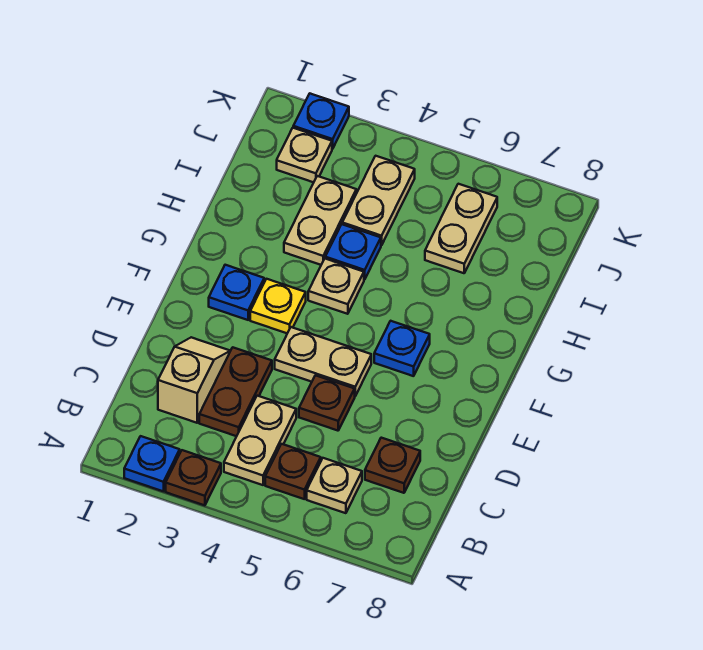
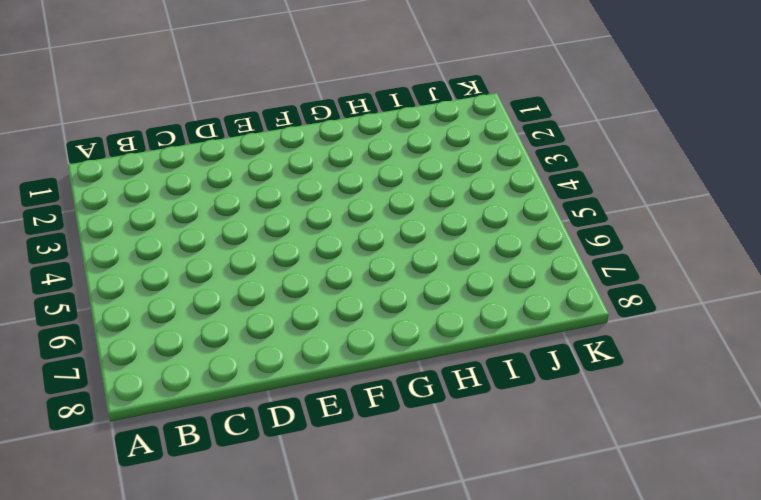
none -> blue 1x1 plate [124,436,180,491]
none -> brown 1x1 plate [166,450,221,505]
none -> tan 1x2 plate [224,396,296,485]

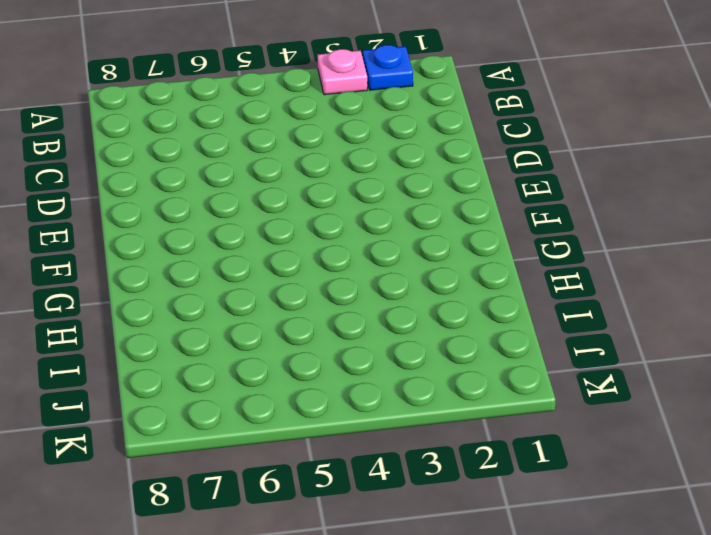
pink 1x1 plate [318,49,367,95] -> brown 1x1 plate [166,450,221,505]
none -> tan 1x2 plate [224,396,296,485]
none -> brown 1x1 plate [265,444,321,499]
none -> tan 1x1 plate [307,458,362,513]

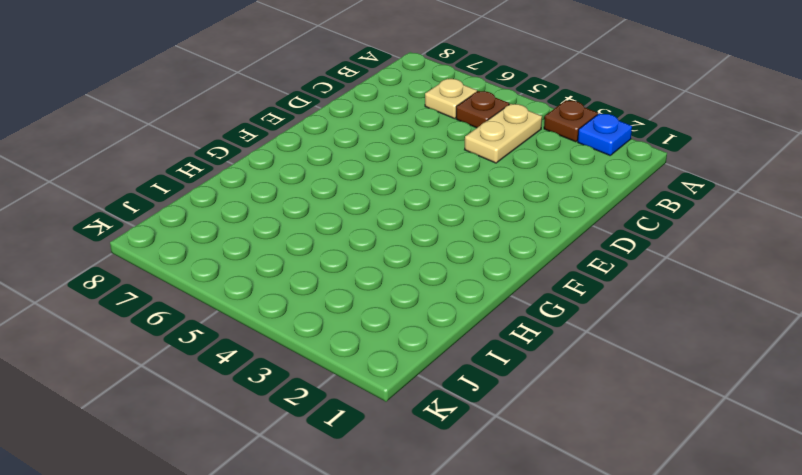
none -> tan 1x2 slope [158,337,230,423]
none -> brown 1x2 plate [199,347,272,436]
none -> brown 1x1 plate [365,438,420,493]

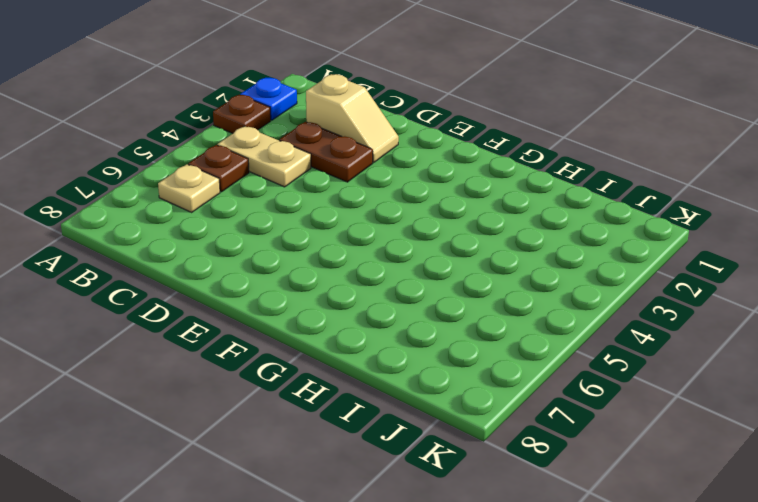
none -> brown 1x1 plate [365,438,420,493]
none -> brown 1x1 plate [299,375,355,431]
none -> tan 1x2 plate [275,327,371,396]

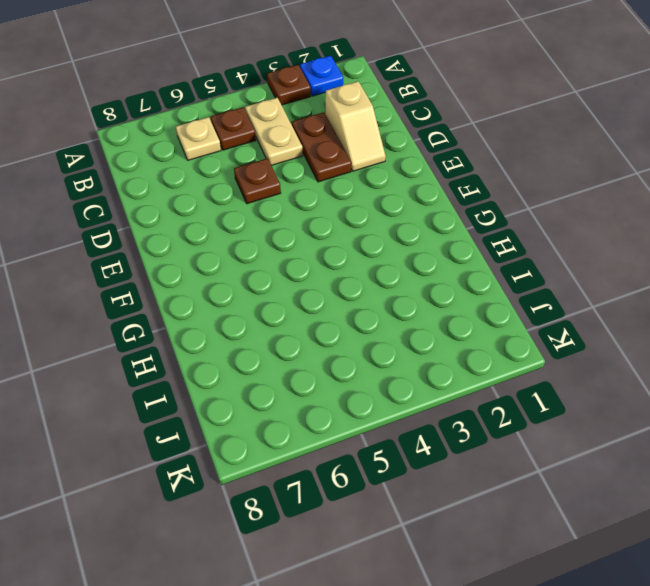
none -> brown 1x1 plate [365,438,420,493]
none -> tan 1x2 plate [275,327,371,396]
none -> blue 1x1 plate [209,265,264,320]

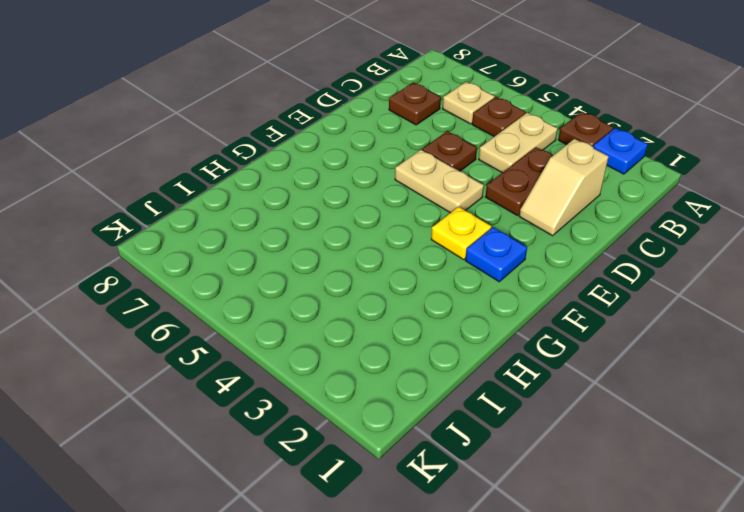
none -> blue 1x1 plate [374,321,430,376]
none -> tan 1x1 plate [308,259,364,314]
none -> tan 1x2 plate [284,176,356,265]

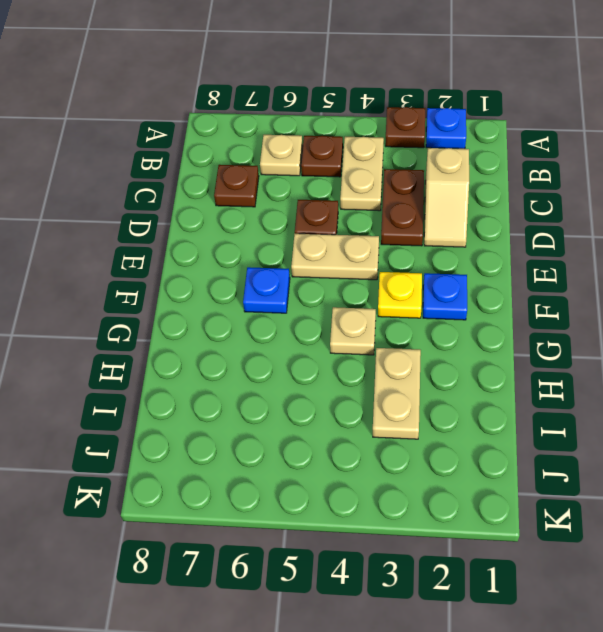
none -> blue 1x1 plate [325,224,381,280]
none -> tan 1x2 plate [342,156,415,245]
none -> tan 1x2 plate [425,184,497,273]

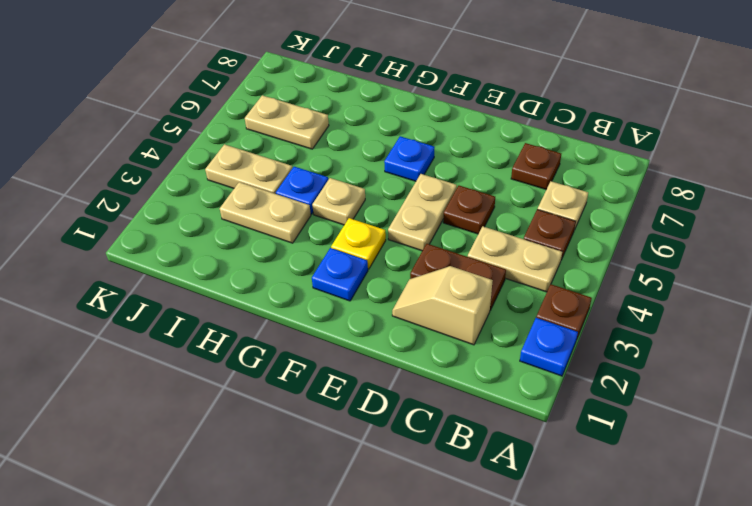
none -> tan 1x1 plate [277,128,332,182]
none -> blue 1x1 plate [293,94,349,149]

